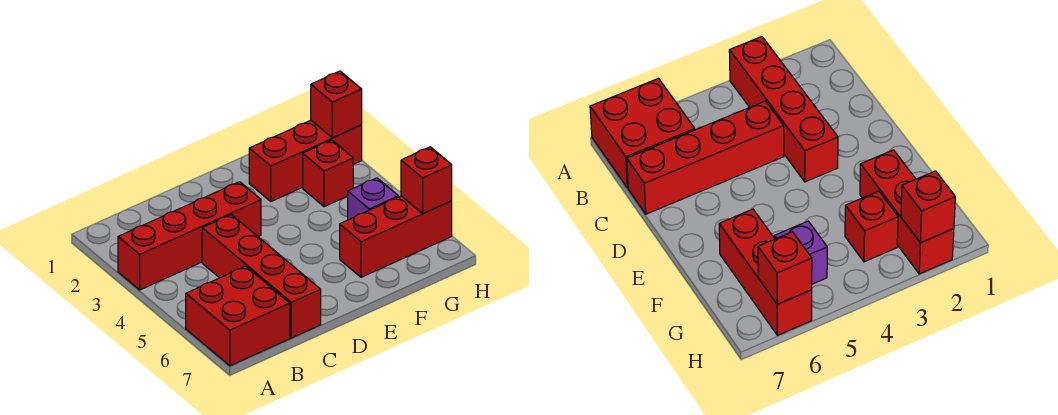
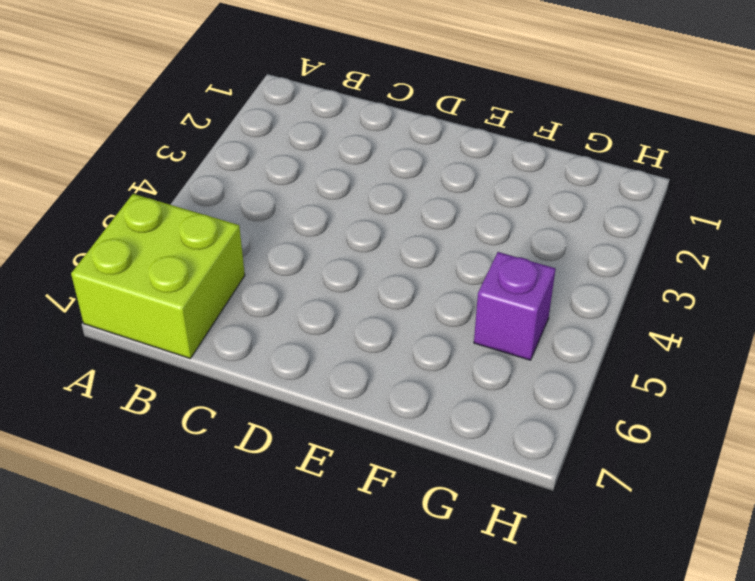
lime 2x2 brick [71,194,245,358] -> red 2x2 brick [186,266,290,366]
none -> red 1x4 brick [118,182,261,290]
none -> red 1x4 brick [202,215,321,338]

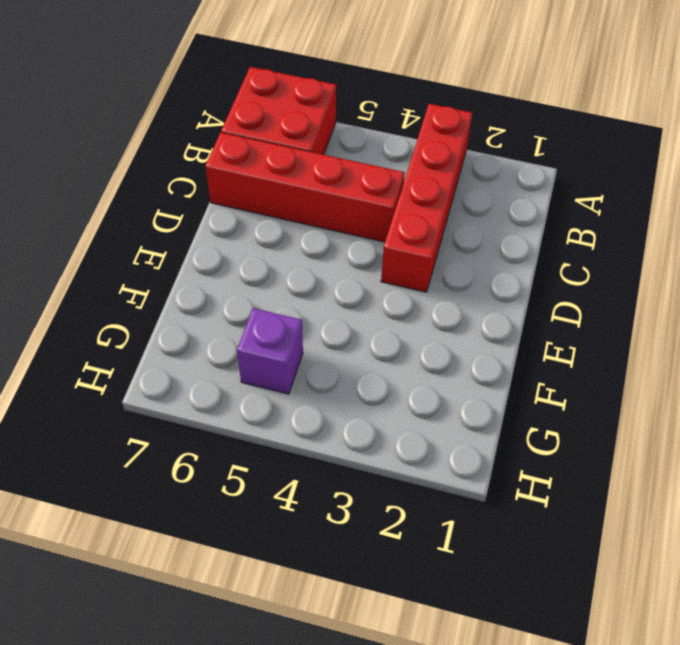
none -> red 1x3 brick [249,120,362,201]
none -> red 1x3 brick [340,196,452,277]

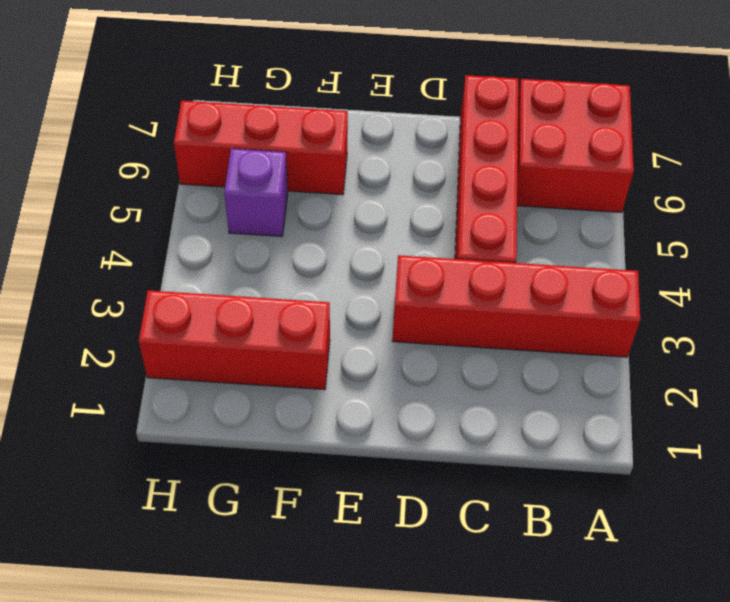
none -> red 1x1 brick [303,140,353,207]
none -> red 1x1 brick [311,71,362,138]

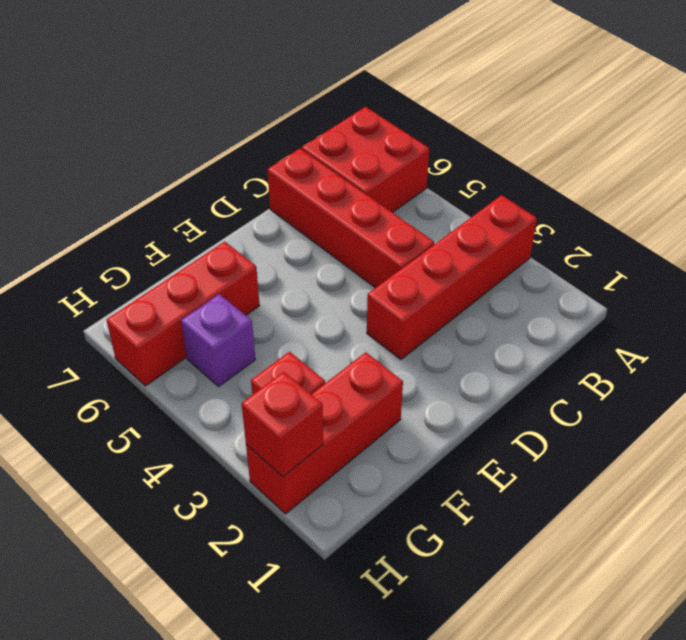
none -> red 1x1 brick [401,147,452,213]

